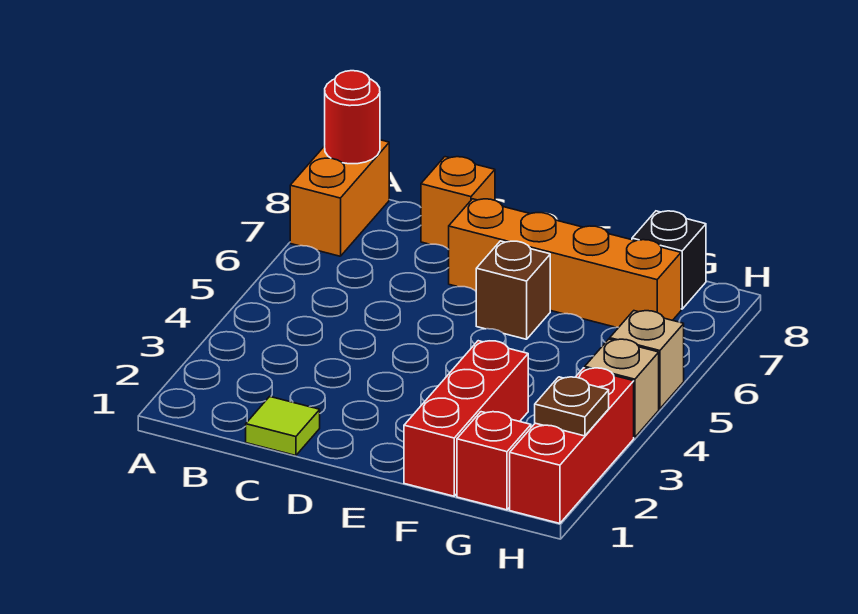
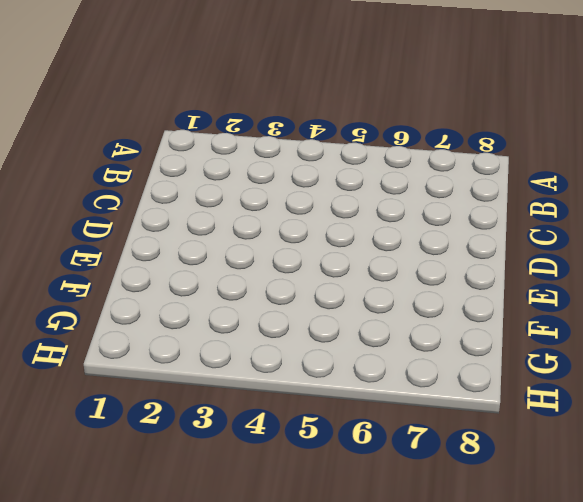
none -> orange 1x2 brick [290,140,389,256]
none -> lime 1x1 tile [246,397,320,456]
none -> orange 1x1 brick [421,157,495,249]

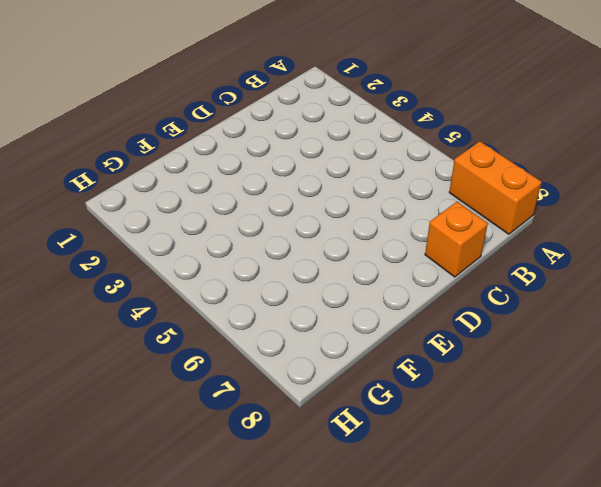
none -> lime 1x1 tile [246,397,320,456]
none -> orange 1x4 brick [449,199,681,327]
none -> brown 1x1 brick [476,241,550,339]

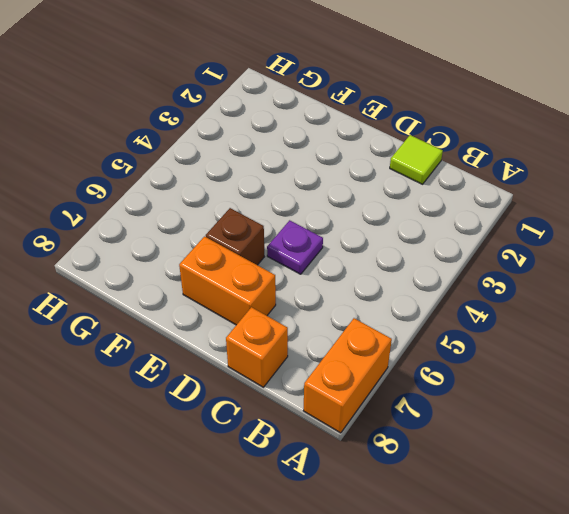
purple 1x1 plate [267,220,323,274] -> none
orange 1x2 brick [179,237,276,325] -> orange 1x4 brick [449,199,681,327]
none -> red 1x3 brick [404,341,528,496]
none -> red 1x1 brick [457,412,531,510]
none -> black 1x1 brick [632,211,706,309]

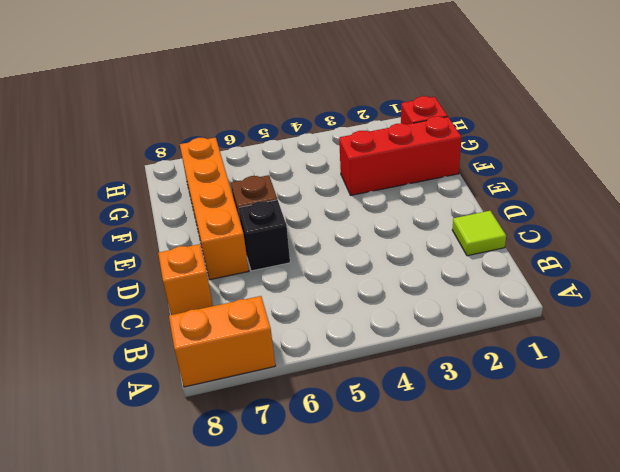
black 1x1 brick [238,200,290,271] -> black 1x1 brick moved to [632,211,706,309]
none -> red 1x3 brick [510,368,634,524]
none -> tan 1x1 brick [585,339,659,437]
none -> tan 1x1 brick [610,311,684,409]

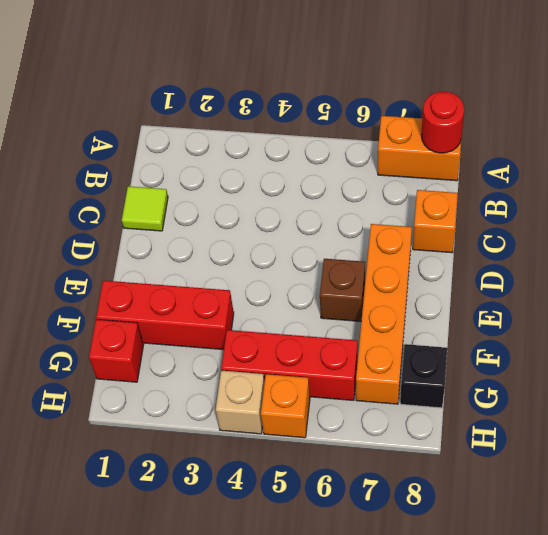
red 1x3 brick [221,330,358,400] -> red 1x3 brick moved to [510,368,634,524]
orange 1x1 brick [261,374,310,438] -> tan 1x1 brick [610,311,684,409]
none -> brown 1x1 plate [535,377,609,436]

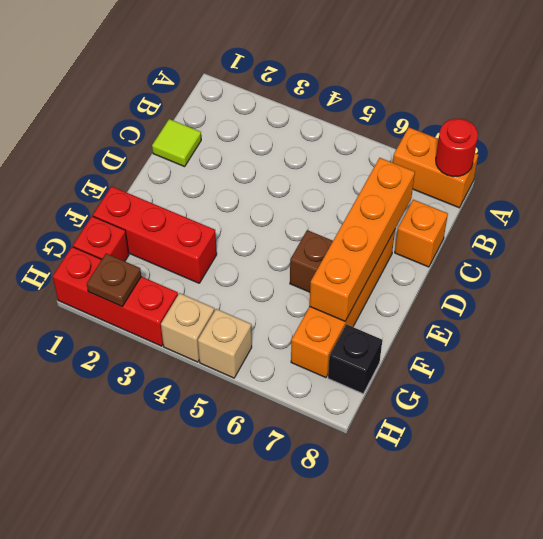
orange 1x4 brick [310,158,415,321] -> none

